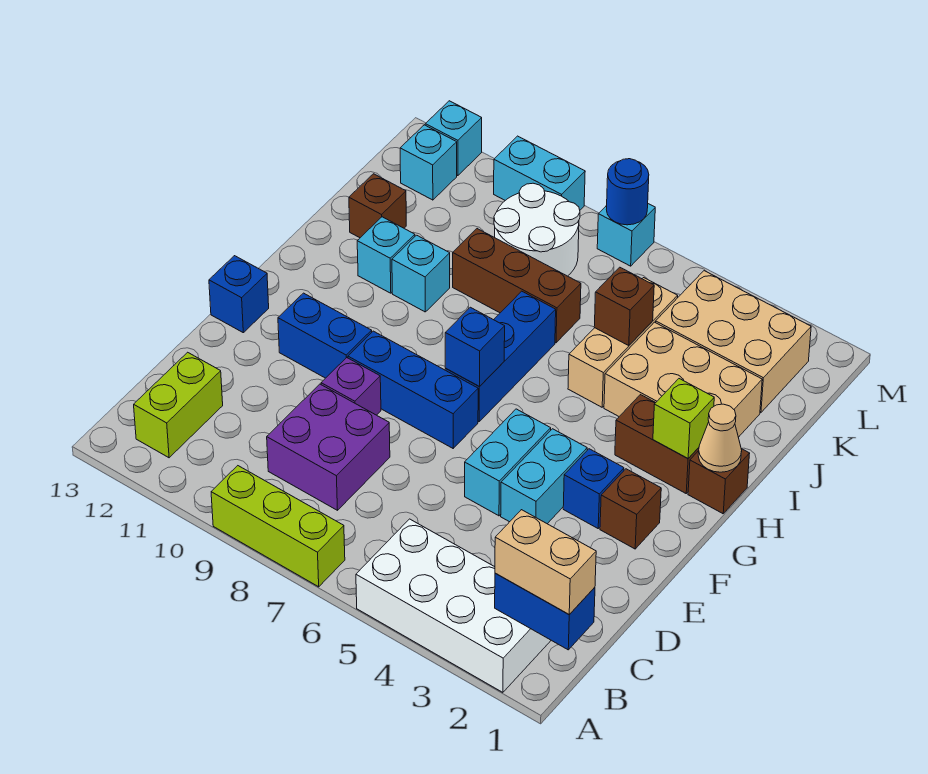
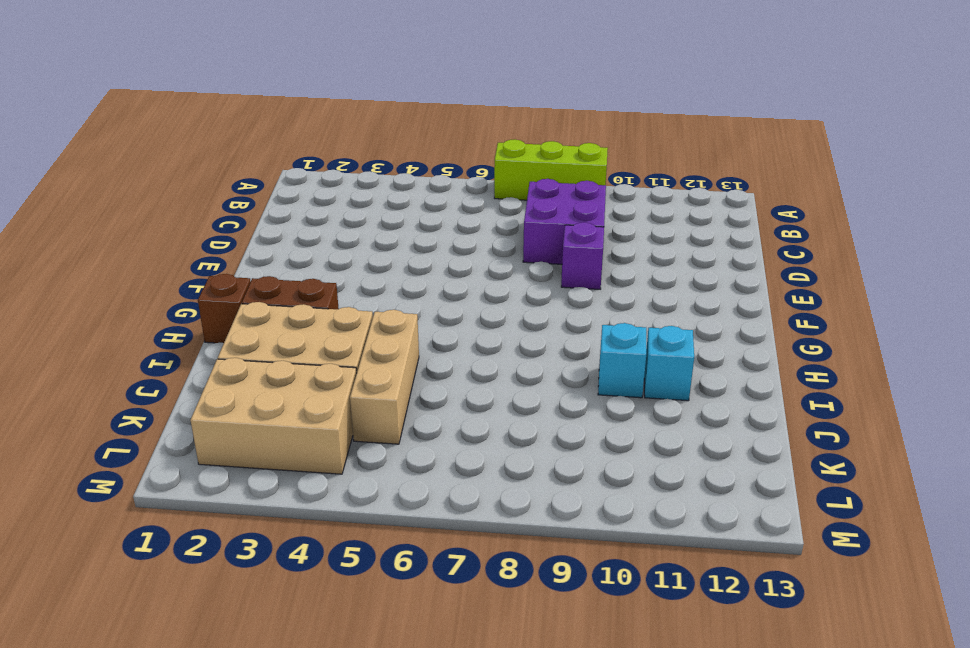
none -> white 2x4 brick [356,519,551,692]
none -> lime 1x2 brick [134,352,223,458]
none -> cyan 1x2 brick [501,429,587,524]
none -> cyan 1x2 brick [465,409,551,516]

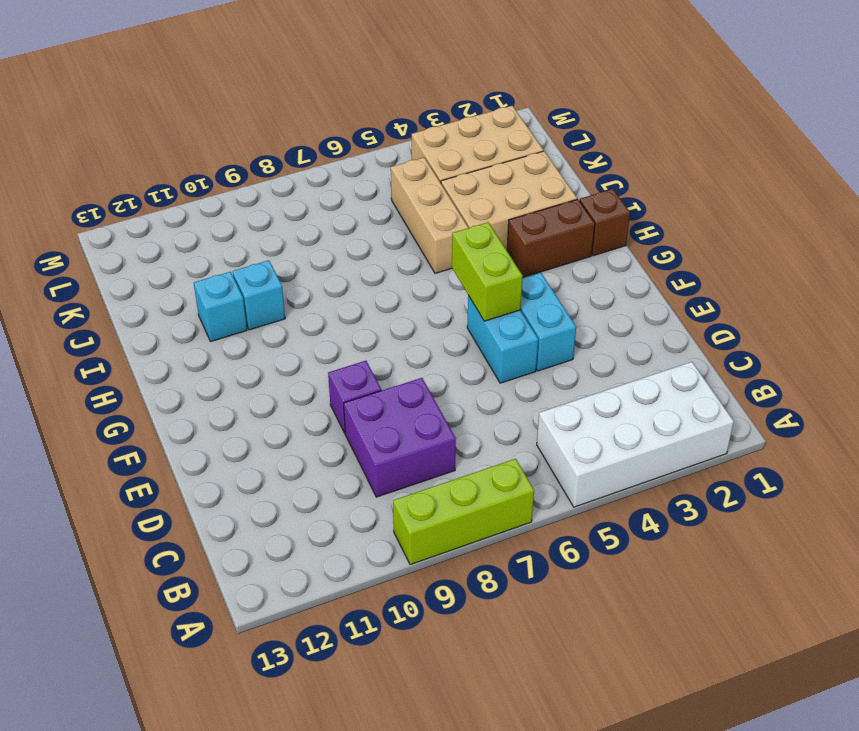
lime 1x2 brick [452,222,523,321] -> lime 1x2 brick moved to [134,352,223,458]
none -> brown 1x1 brick [600,469,661,549]
none -> blue 1x1 brick [563,449,624,528]
none -> blue 1x3 brick [348,331,478,448]
none -> blue 1x2 brick [278,293,372,378]

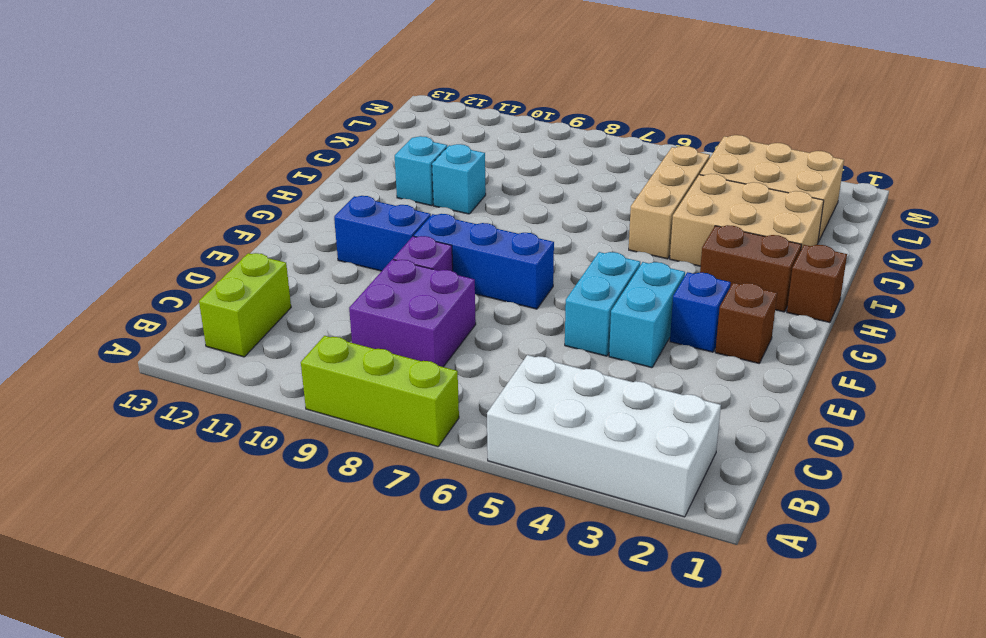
none -> blue 1x1 brick [209,256,269,333]
none -> blue 1x3 brick [445,291,556,421]
none -> brown 1x3 brick [453,229,581,343]
none -> brown 1x1 brick [349,174,406,238]

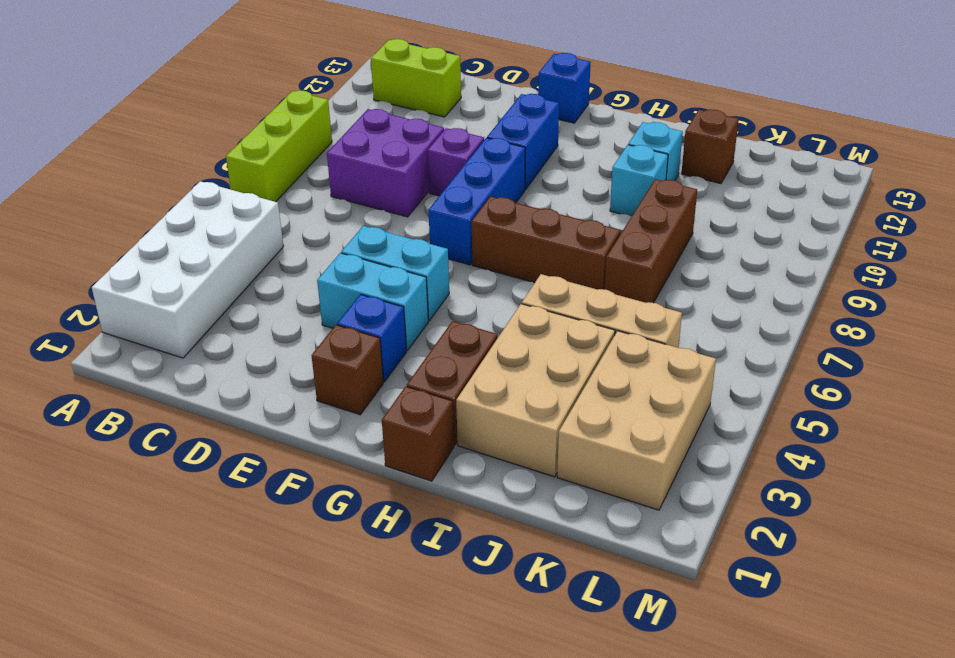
brown 1x3 brick [472,197,621,290] -> blue 1x3 brick [445,291,556,421]
none -> white 2x2 round brick [494,183,580,276]
none -> cyan 1x1 brick [400,125,457,200]
none -> cyan 1x1 brick [597,204,655,266]
none -> cyan 1x2 brick [494,136,585,210]

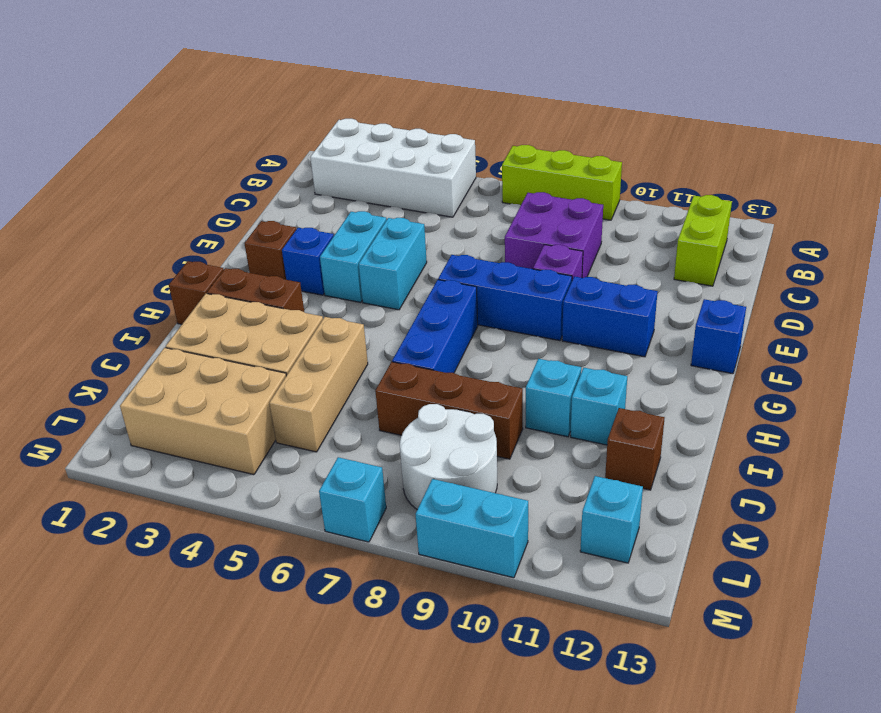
none -> cyan 1x1 brick [425,101,482,176]
none -> blue 1x2 brick [495,573,595,650]
none -> blue 1x1 brick [445,307,505,387]
none -> tan 1x1 cone [698,404,742,472]

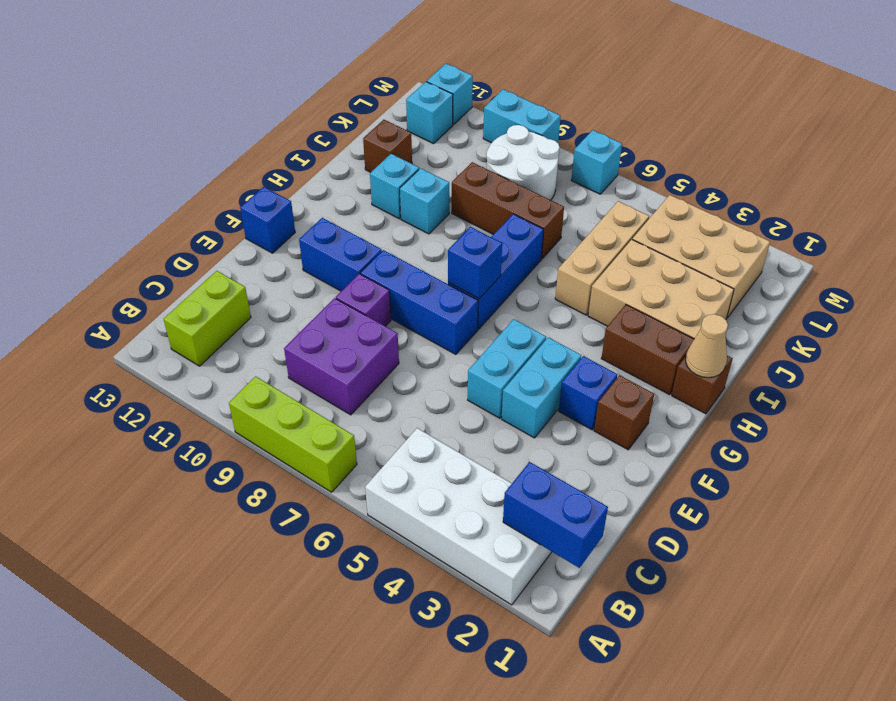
none -> lime 1x1 brick [653,379,714,458]
none -> brown 1x1 brick [594,267,654,346]
none -> blue 1x1 round brick [606,159,649,225]
none -> tan 1x2 brick [495,510,596,614]

